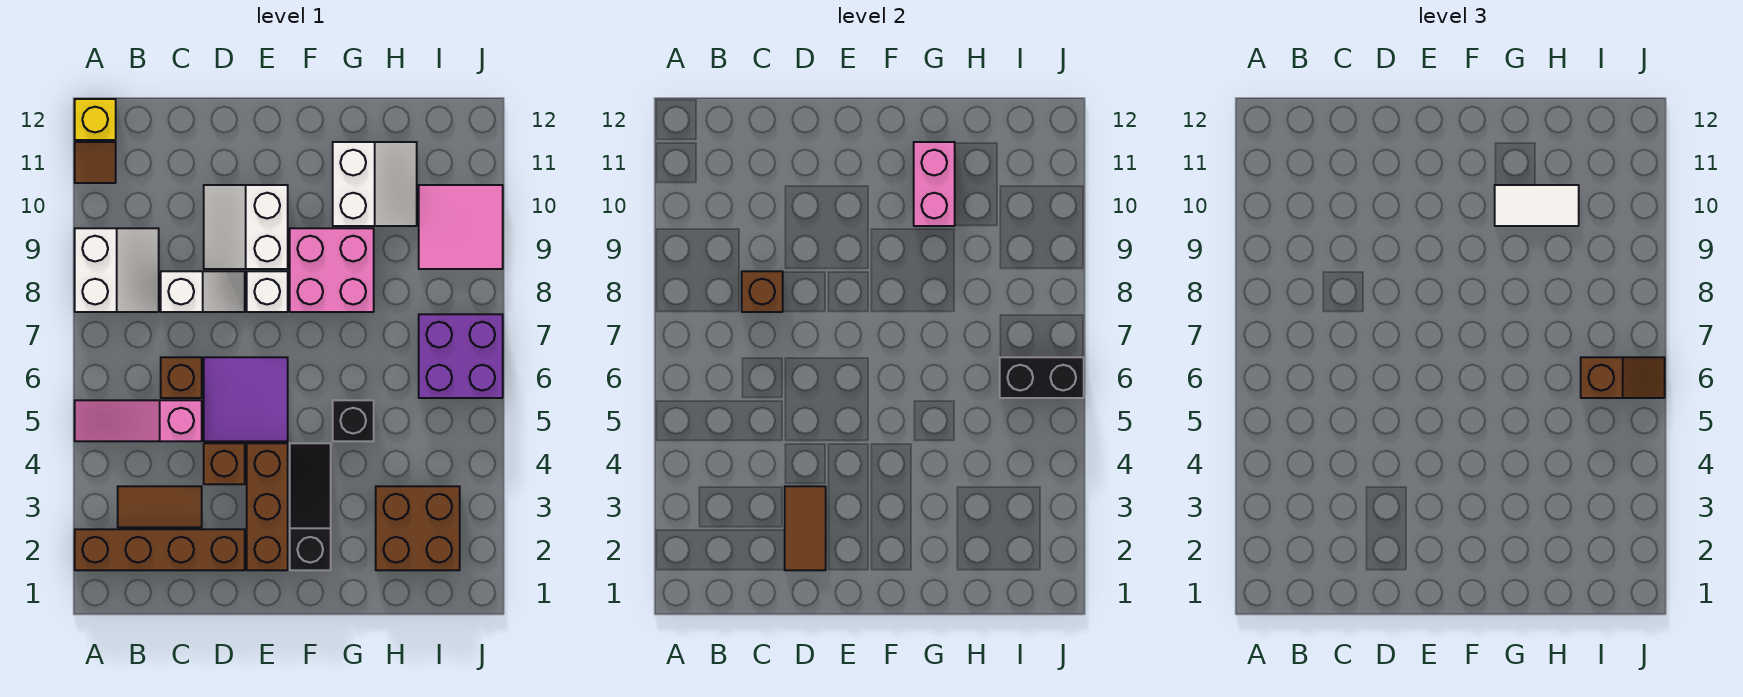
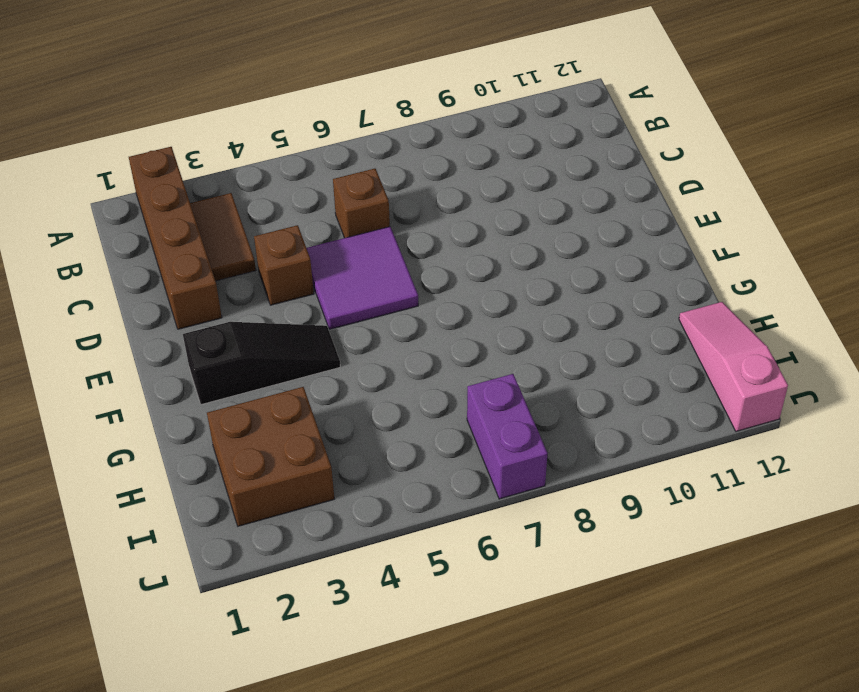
pink 1x3 slope [679,302,788,431] -> pink 1x3 slope moved to [75,400,202,441]
purple 1x2 brick [467,374,548,499] -> purple 2x2 brick [419,314,503,398]
none -> white 2x2 slope [75,228,159,312]
none -> brown 1x1 tile [75,142,116,183]
none -> yellow 1x1 brick [75,99,116,140]

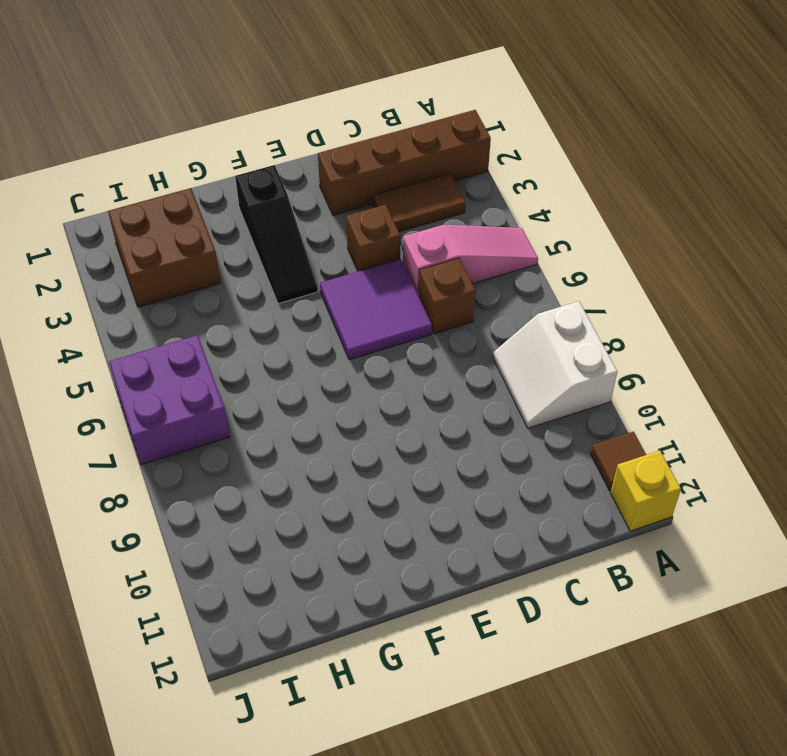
none -> white 1x2 slope [161,271,245,312]
none -> white 2x2 slope [204,185,288,269]
none -> brown 1x3 brick [247,443,288,570]

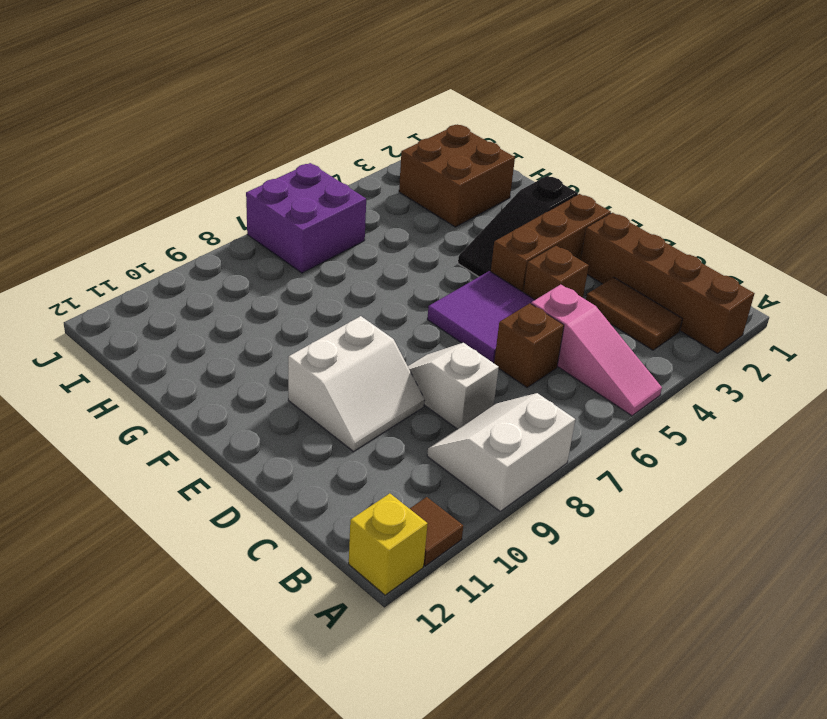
none -> white 1x1 brick [247,271,288,312]
none -> pink 2x2 brick [290,228,374,312]
none -> black 1x1 brick [333,400,374,441]

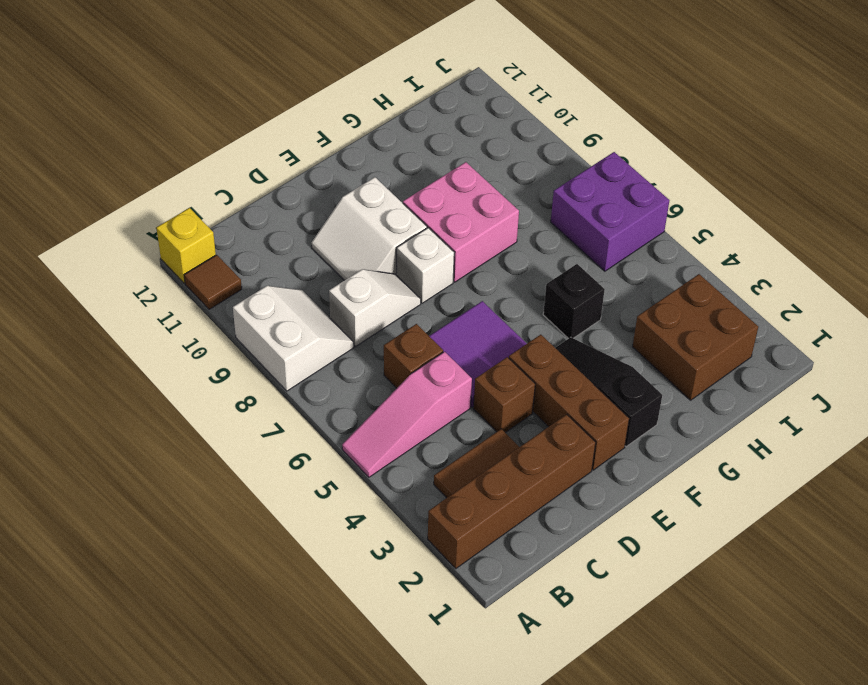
none -> white 2x2 slope [333,142,417,226]
none -> pink 2x2 tile [419,185,503,269]
none -> brown 1x1 brick [742,271,783,312]

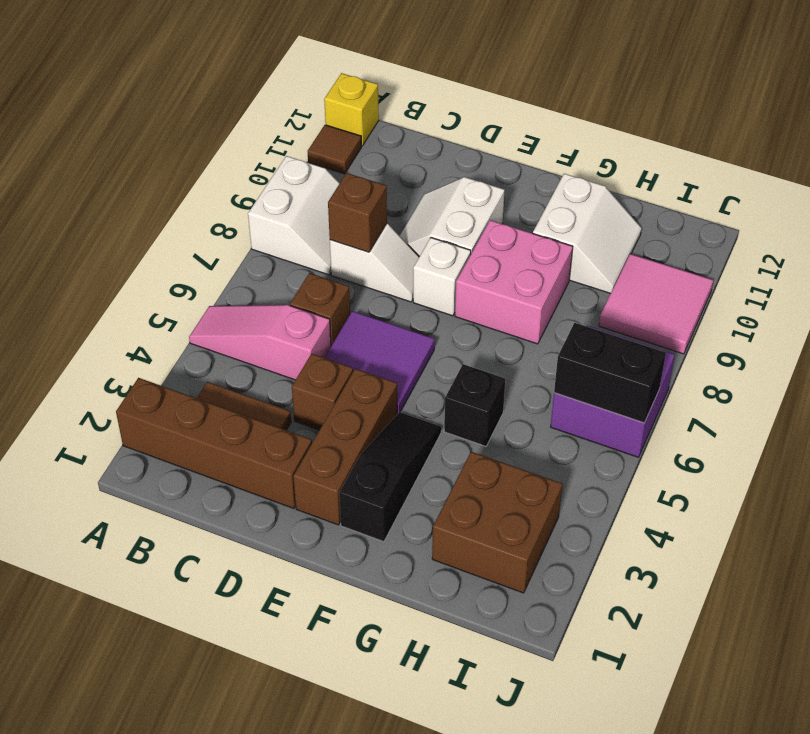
none -> brown 1x2 tile [785,486,826,570]
none -> pink 1x2 brick [914,142,955,226]
none -> white 1x2 tile [1495,185,1579,226]

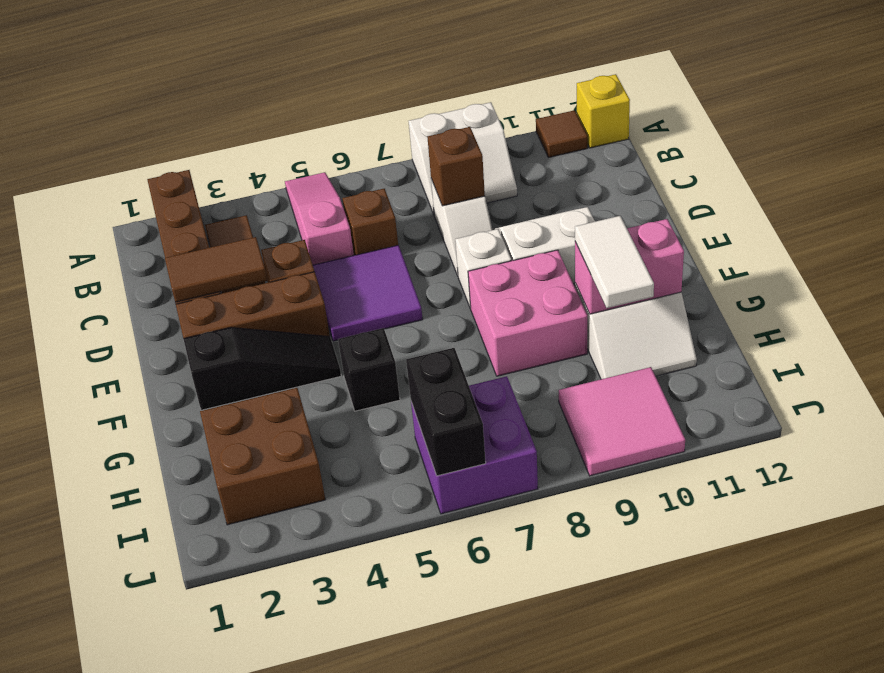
none -> brown 1x2 slope [1581,357,1665,398]

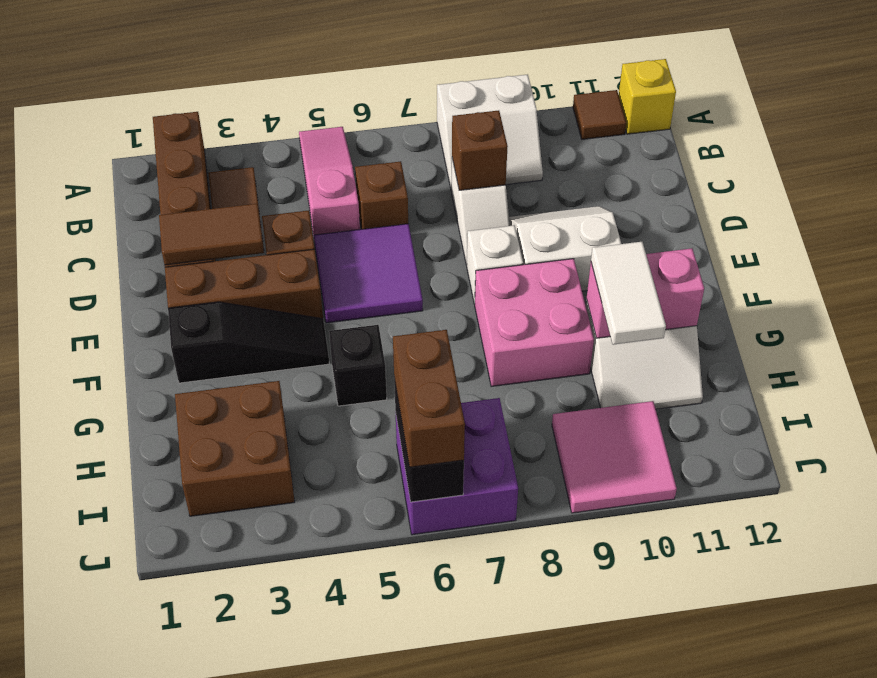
brown 1x2 brick [393,330,465,467] -> brown 1x2 slope [1581,357,1665,398]

